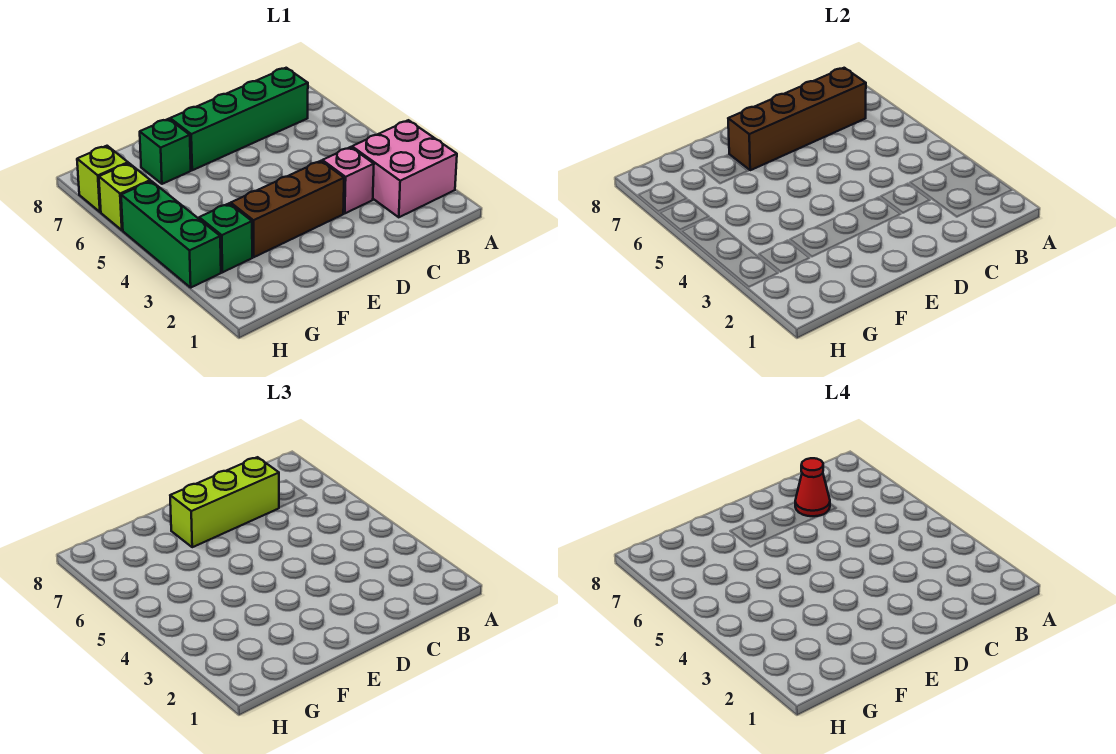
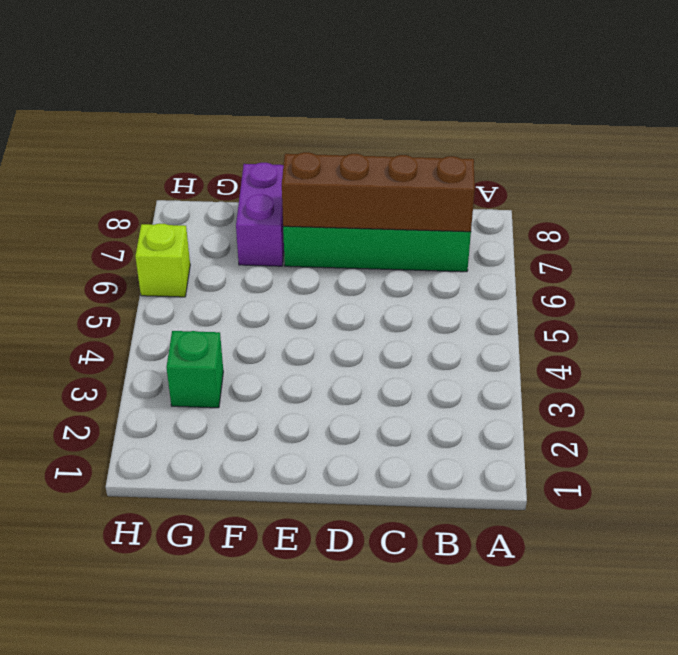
purple 1x2 brick [236,163,284,266] -> green 1x1 brick [140,119,191,184]
none -> pink 2x2 brick [352,120,457,217]
none -> pink 1x1 brick [322,147,374,213]
none -> brown 1x3 brick [231,161,344,257]

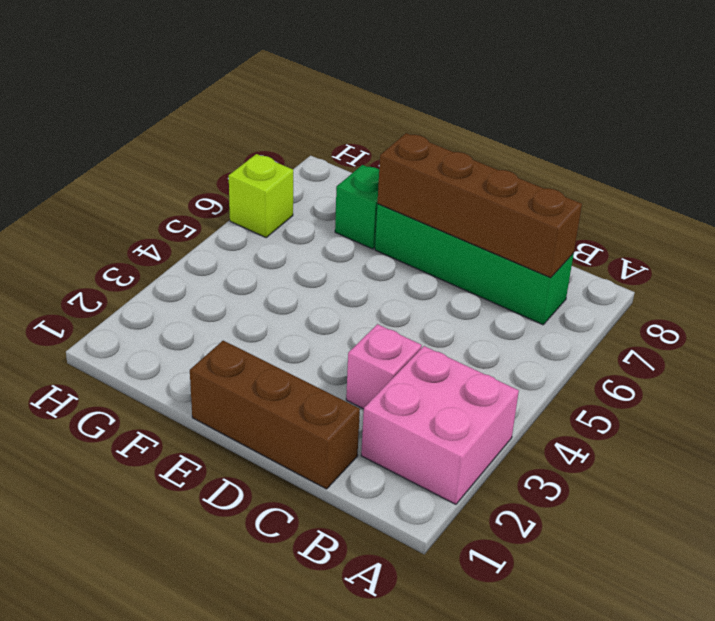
brown 1x3 brick [190,341,360,489] -> brown 1x3 brick moved to [231,161,344,257]
none -> green 1x1 brick [199,203,252,272]
none -> green 1x3 brick [121,181,221,287]
none -> lime 1x1 brick [77,146,128,212]

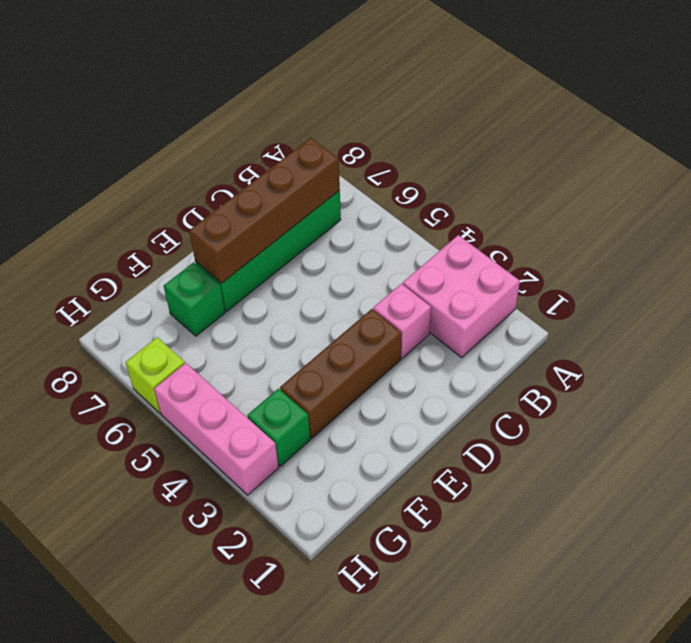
pink 1x3 brick [154,363,279,495] -> green 1x3 brick [121,181,221,287]
none -> lime 1x1 brick [77,146,128,212]
none -> lime 1x3 brick [170,457,279,547]
none -> red 1x1 cone [795,458,830,516]

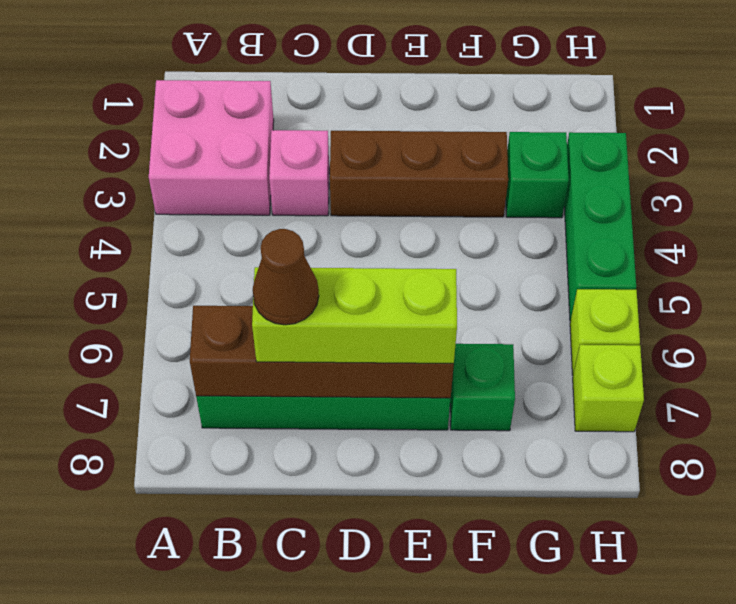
brown 1x1 cone [253,229,319,325] -> red 1x1 cone [795,458,830,516]

